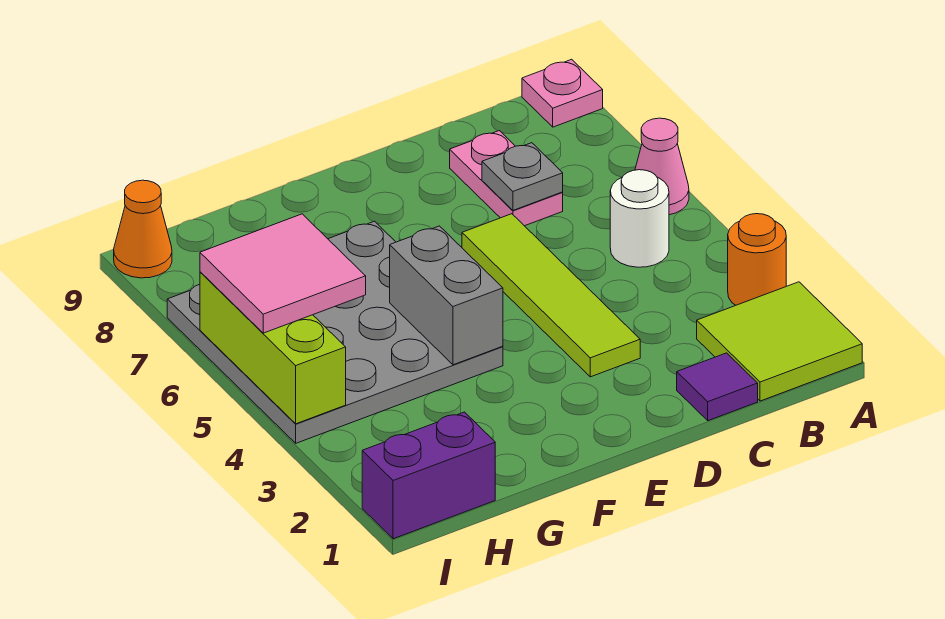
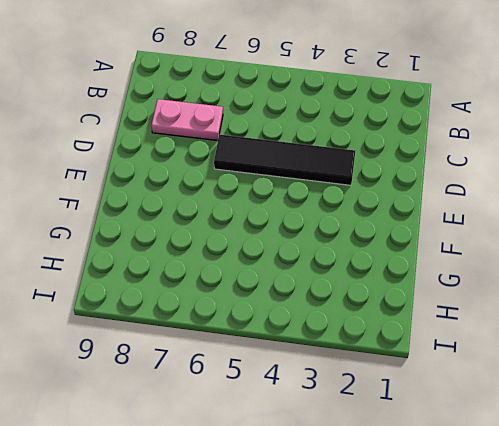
black 1x4 tile [214,134,355,185] -> lime 1x4 tile [462,214,640,377]
none -> lime 2x2 tile [697,282,862,401]
none -> orange 1x1 round brick [728,214,786,305]
none -> pink 1x1 cone [635,118,689,215]

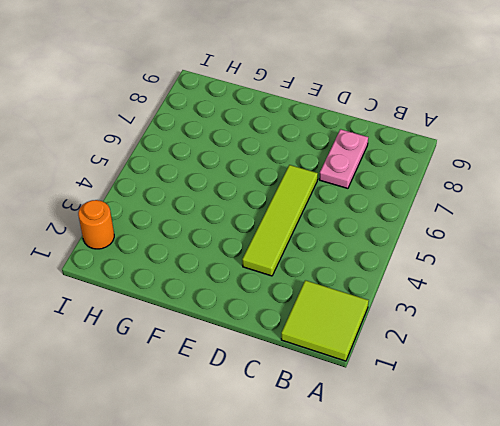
orange 1x1 round brick [78,200,114,249] -> orange 1x1 round brick moved to [728,214,786,305]
none -> pink 1x1 cone [635,118,689,215]
none -> pink 1x1 plate [522,59,603,127]
none -> white 1x1 round brick [610,170,669,267]

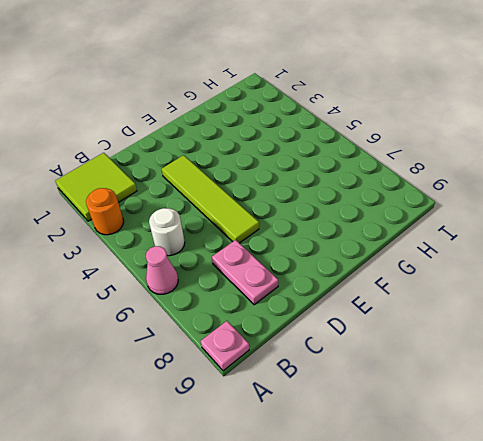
none -> purple 1x1 tile [677,353,758,421]
none -> grey 4x4 plate [167,221,503,443]
none -> purple 1x2 brick [362,412,495,539]

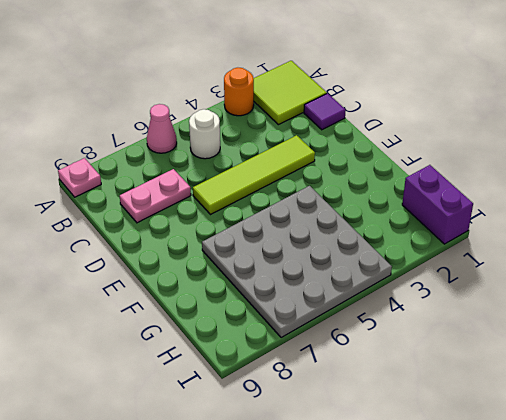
none -> orange 1x1 cone [114,180,172,278]
none -> grey 1x1 plate [482,143,563,210]
none -> grey 1x2 brick [390,226,503,365]

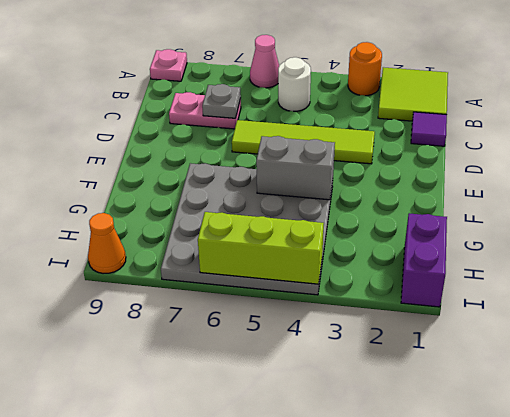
none -> pink 2x2 tile [200,214,366,333]

